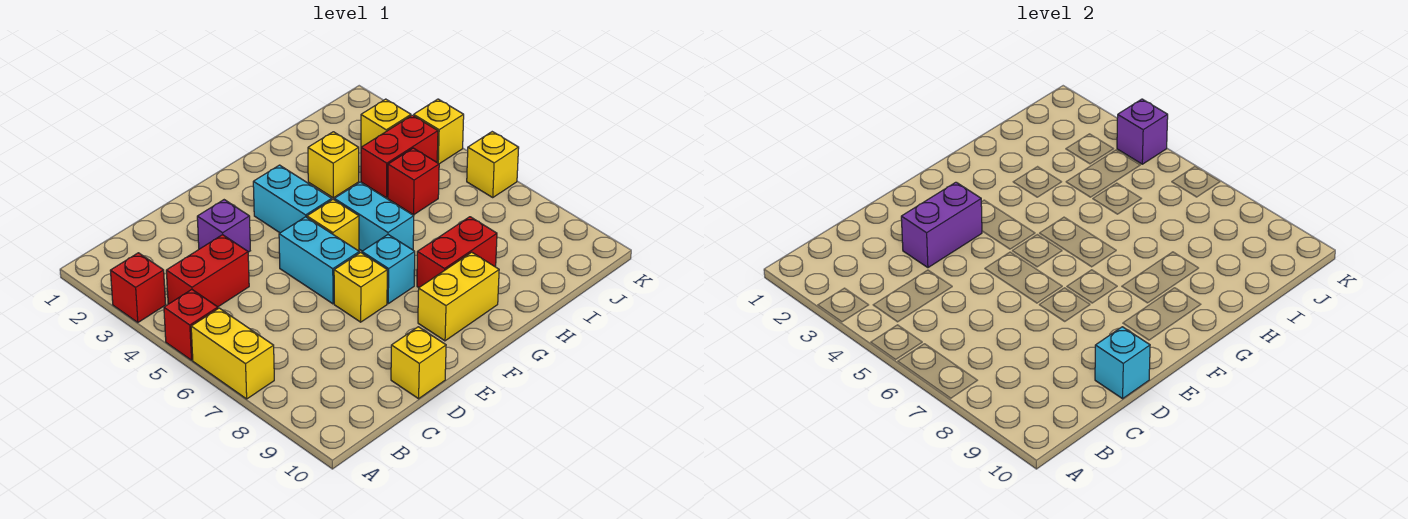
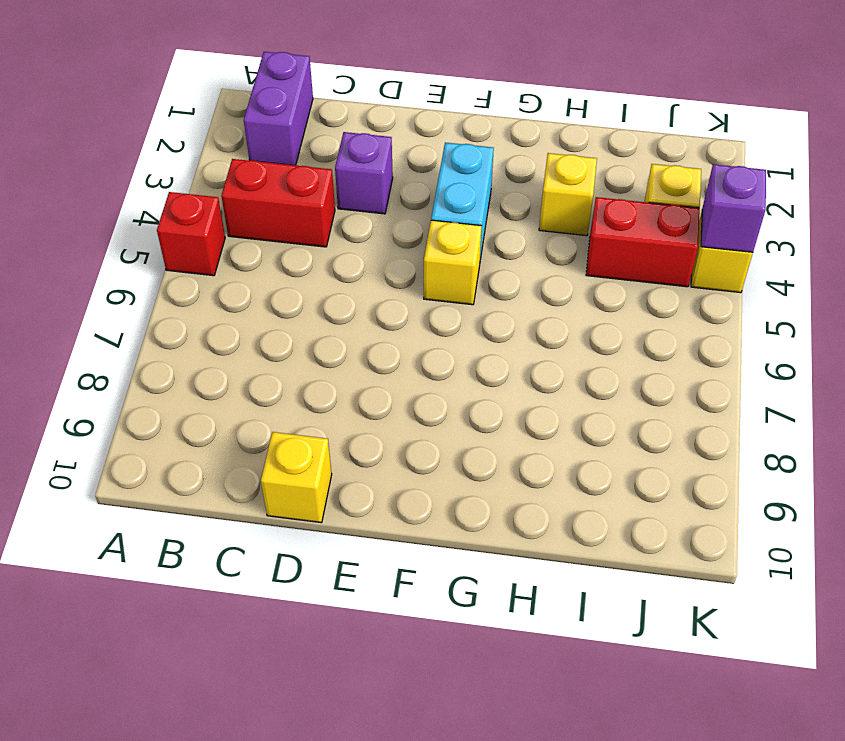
purple 1x2 brick [244,52,313,165] -> purple 1x2 brick turned to [901,182,982,268]
none -> red 1x1 brick [110,253,166,323]
none -> yellow 1x2 brick [191,308,274,399]
none -> cyan 1x2 brick [279,217,359,304]

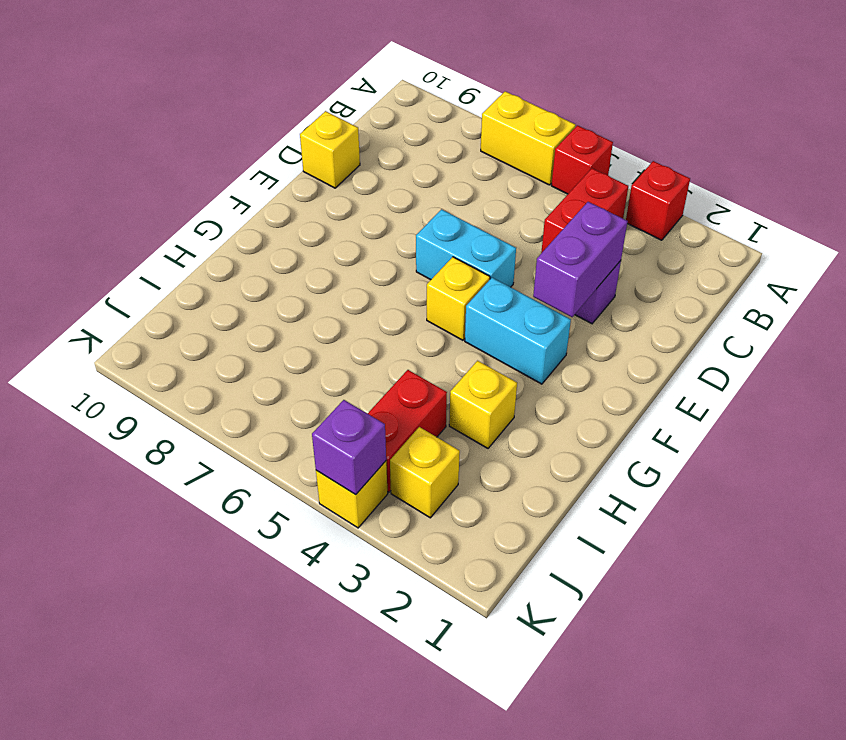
none -> yellow 1x1 brick [334,252,387,322]
none -> cyan 1x1 brick [362,235,415,304]
none -> yellow 1x2 brick [418,252,499,341]

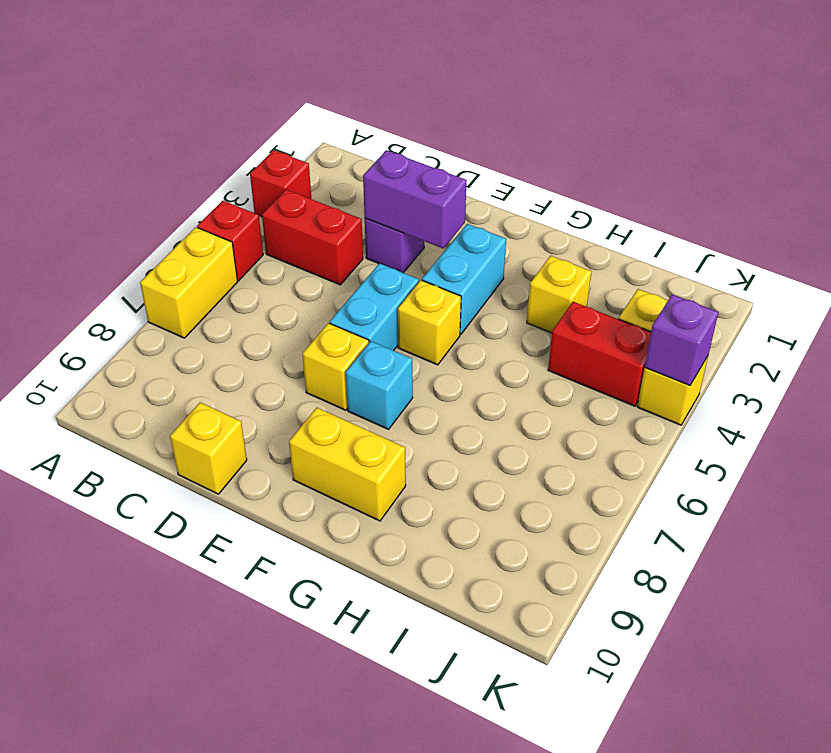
none -> cyan 1x2 brick [334,182,414,251]
none -> red 1x2 brick [417,217,497,288]
none -> red 1x1 brick [388,148,439,215]

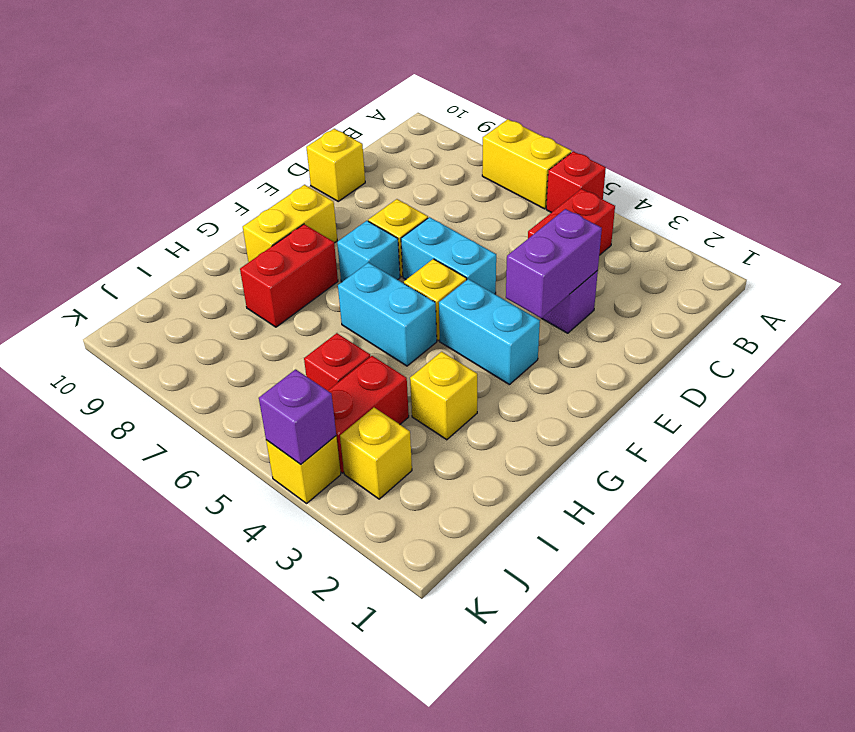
none -> red 1x1 brick [110,253,166,323]
none -> yellow 1x1 brick [467,132,519,197]
none -> cyan 1x1 brick [1095,327,1150,399]

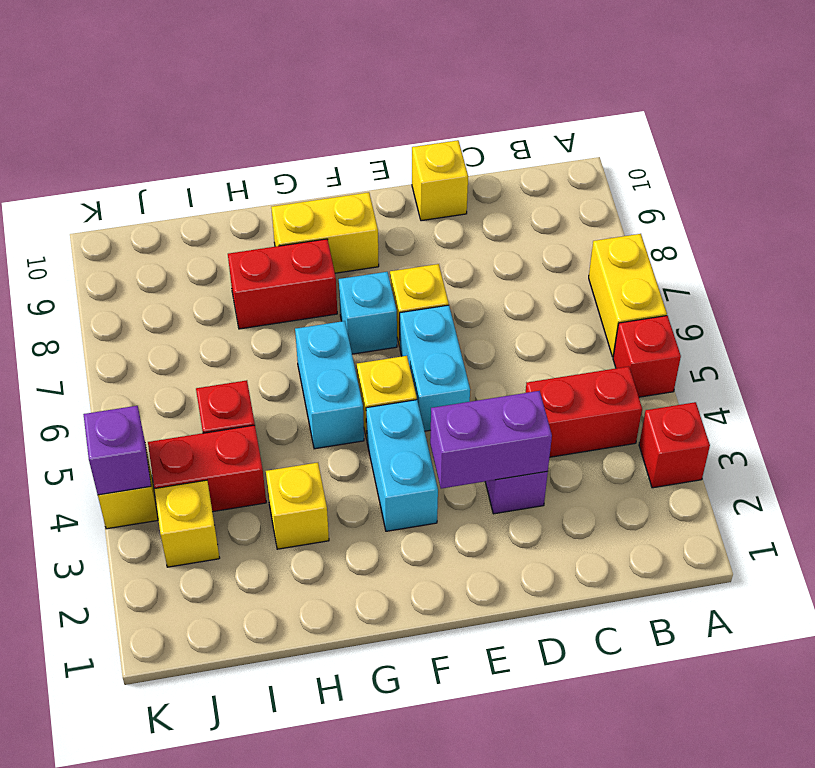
none -> yellow 1x1 brick [467,132,519,197]
none -> cyan 1x1 brick [1095,327,1150,399]

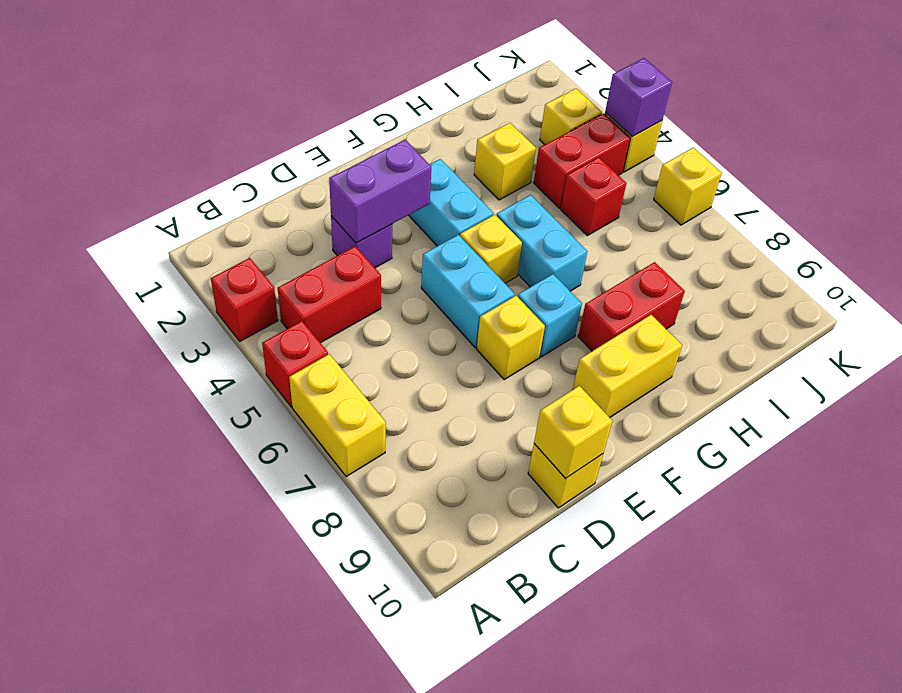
yellow 1x1 brick [534,386,612,479] -> cyan 1x1 brick [1095,327,1150,399]

